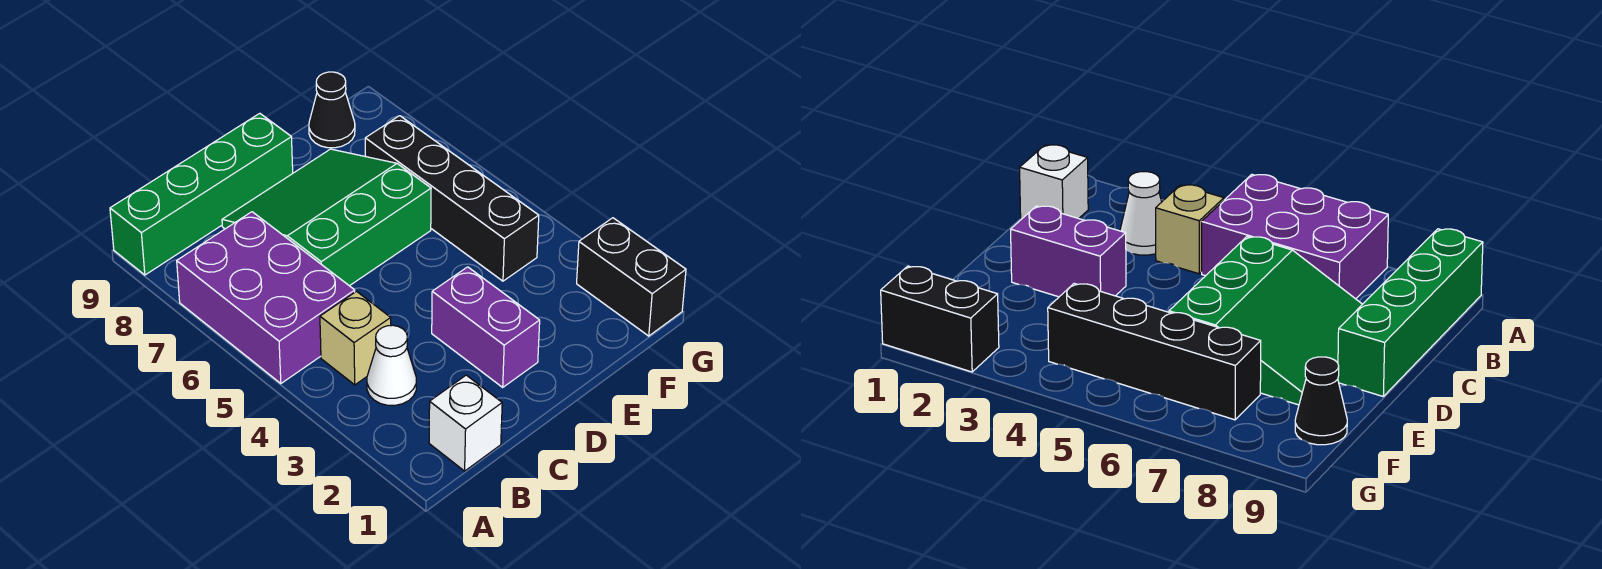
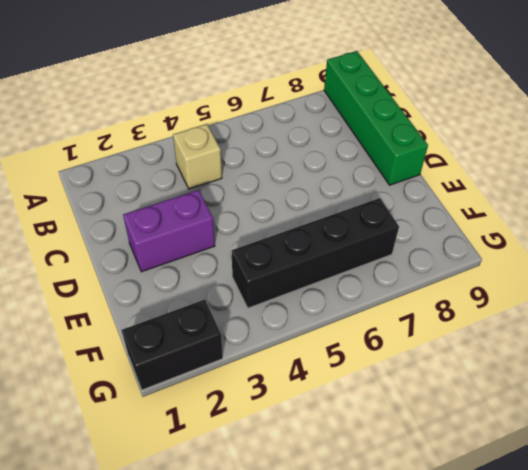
none -> purple 2x3 brick [177,212,355,384]
none -> white 1x1 brick [429,375,502,471]

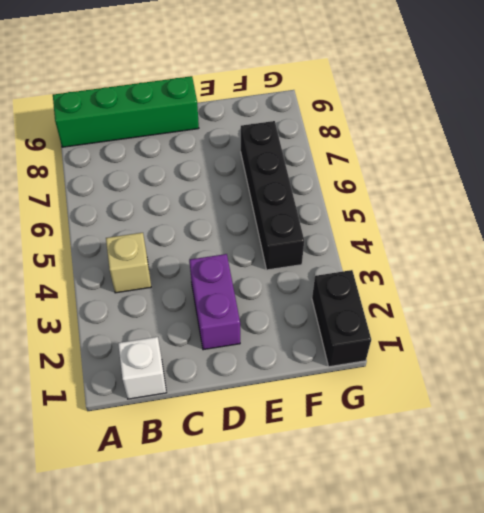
none -> purple 2x3 brick [177,212,355,384]
none -> white 1x1 cone [367,325,416,405]

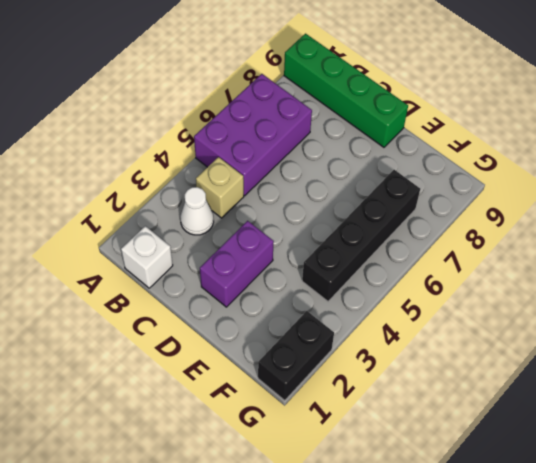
none -> green 3x3 slope [222,149,431,286]
none -> black 1x1 cone [309,72,355,148]

